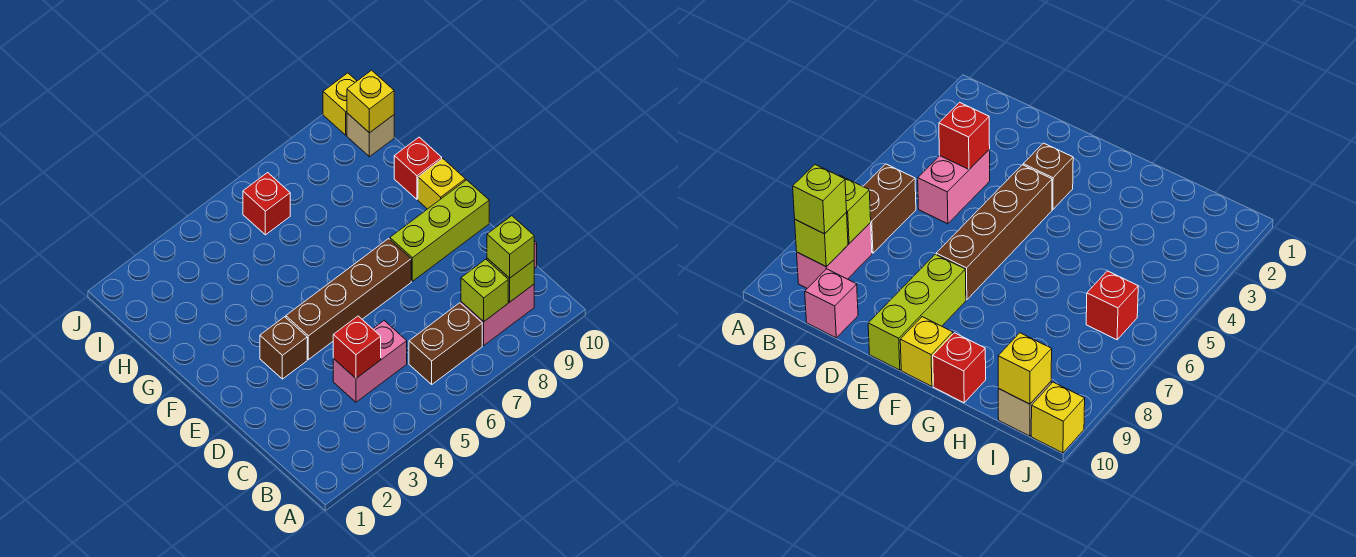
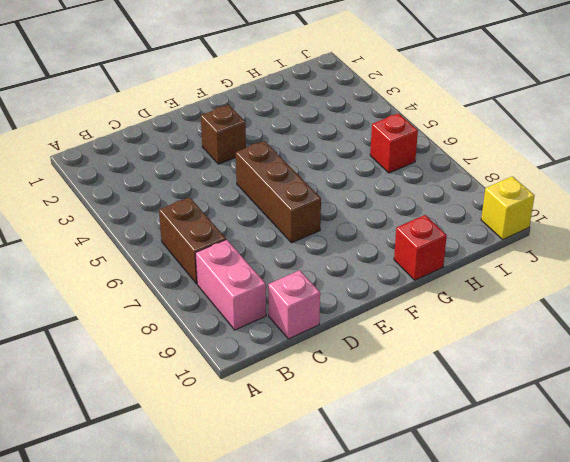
brown 1x3 brick [236,141,321,243] -> brown 1x4 brick [286,239,411,360]
none -> pink 1x2 brick [333,321,407,402]
none -> lime 1x3 brick [390,180,489,281]
none -> yellow 1x1 brick [418,159,465,209]

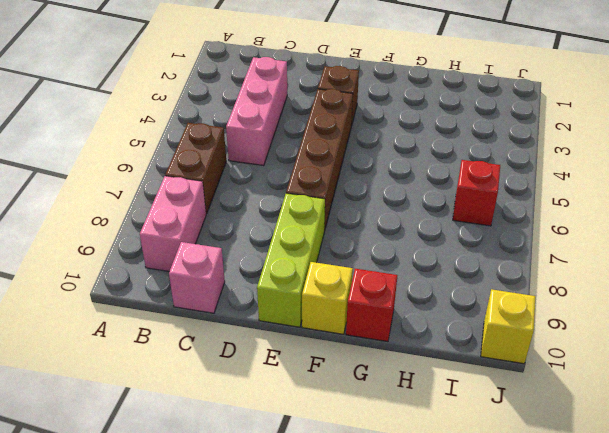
pink 1x3 brick [226,57,287,165] -> pink 1x2 brick [333,321,407,402]
none -> tan 1x1 brick [347,113,394,157]
none -> lime 1x1 brick [461,259,508,322]
none -> lime 1x1 brick [487,258,534,302]

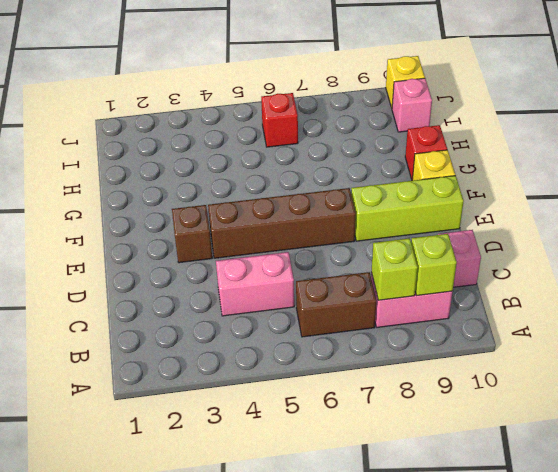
pink 1x1 brick [392,78,432,132] -> tan 1x1 brick [347,113,394,157]
none -> red 1x1 brick [333,316,381,378]
none -> yellow 1x1 brick [347,70,394,133]
none -> lime 1x1 brick [487,216,534,278]

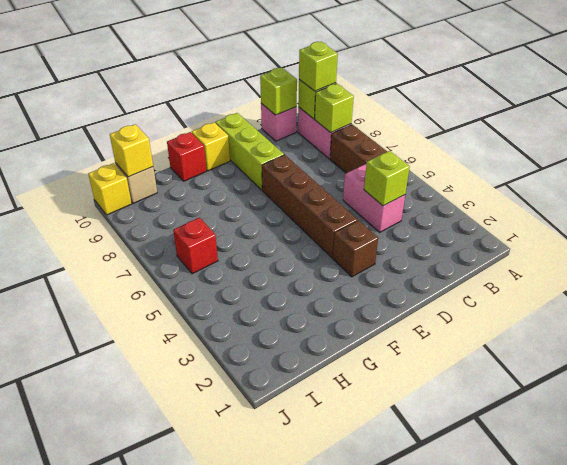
lime 1x1 brick [364,151,410,206] -> red 1x1 brick [333,316,381,378]
lime 1x1 brick [260,67,297,115] -> none

